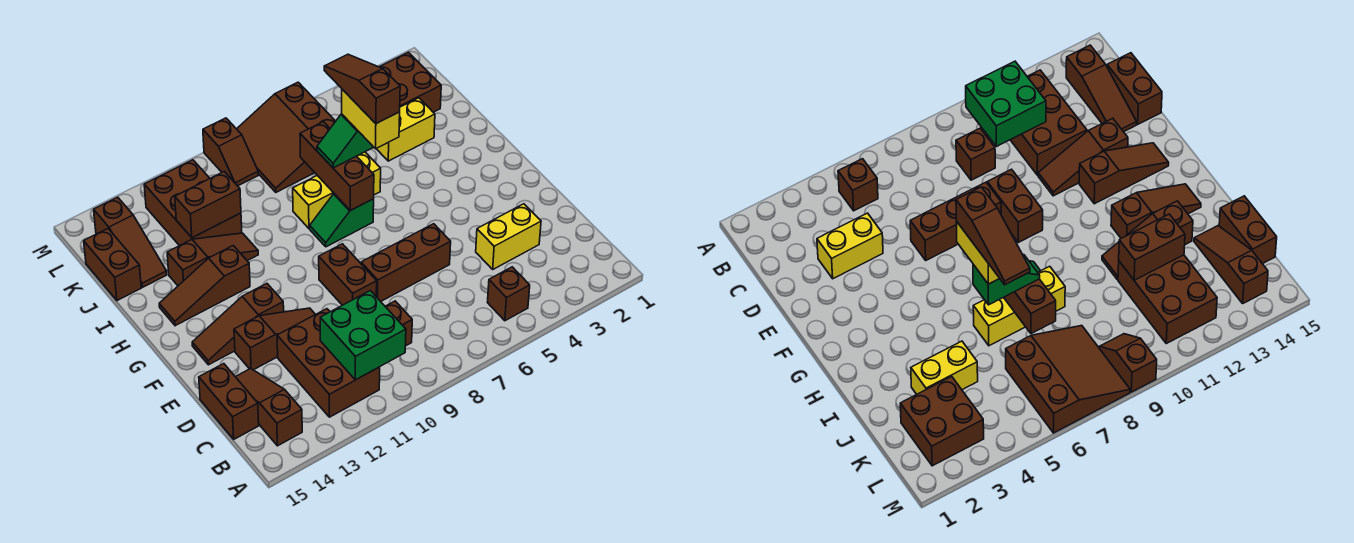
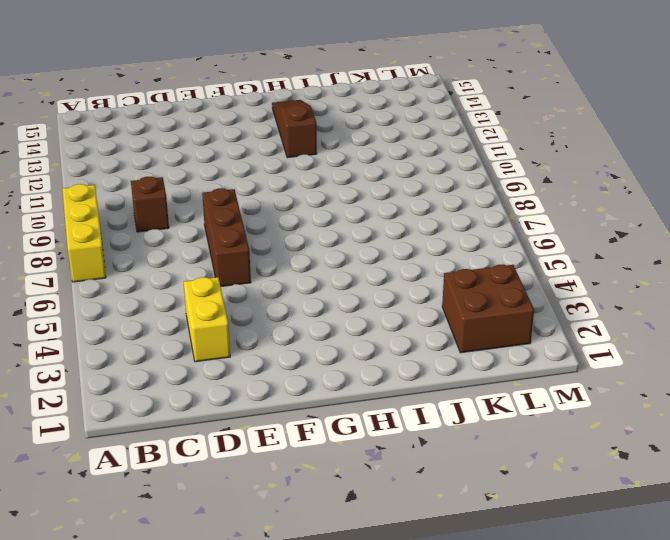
yellow 1x3 brick [62,184,106,282] -> yellow 1x3 brick moved to [293,152,381,229]
none -> brown 1x1 brick [488,267,530,321]
none -> brown 2x3 brick [277,309,380,417]
none -> brown 1x3 slope [236,368,302,446]

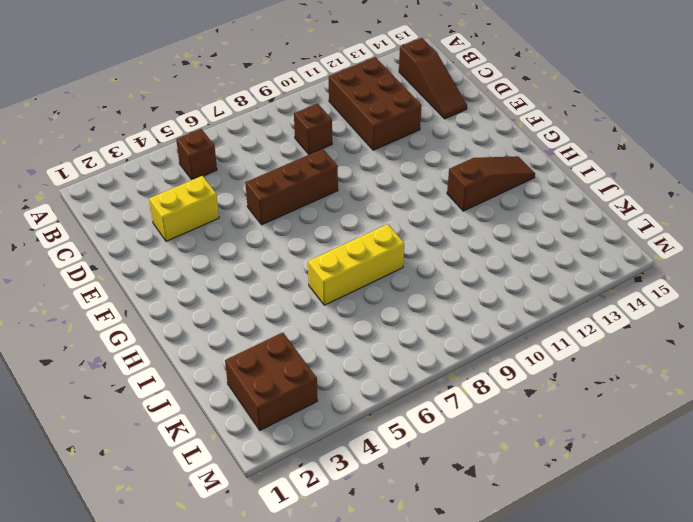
none -> brown 1x2 brick [199,364,259,439]
none -> brown 1x2 brick [319,244,377,305]
none -> brown 1x3 slope [234,308,315,370]

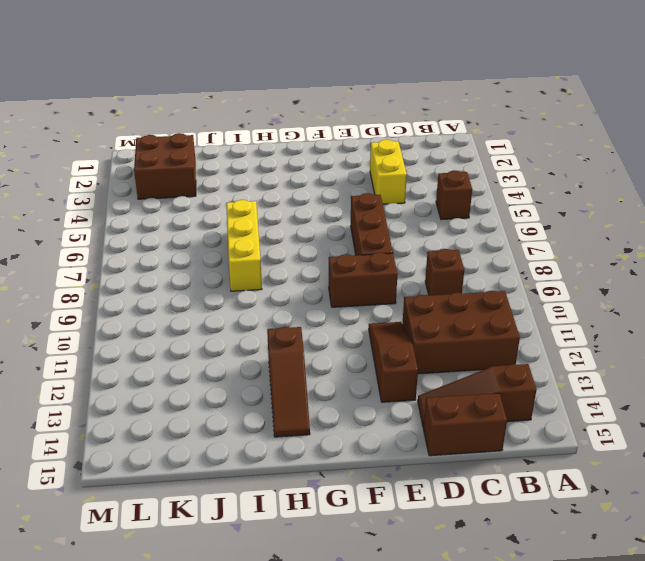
none -> brown 1x3 slope [192,284,284,365]
none -> green 1x2 slope [310,194,374,247]
none -> brown 1x3 slope [167,233,258,286]

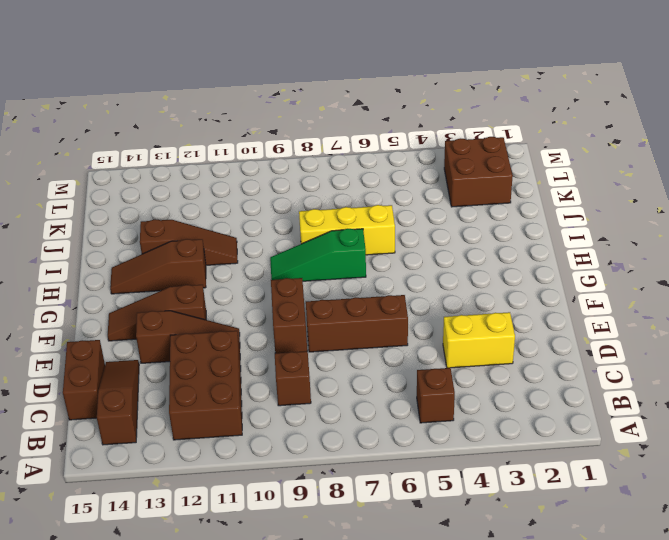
green 1x3 slope [270,229,366,281] -> green 1x2 slope [310,194,374,247]
none -> yellow 1x2 brick [376,98,435,161]
none -> brown 2x3 brick [144,160,242,246]
none -> brown 1x3 slope [94,197,167,287]

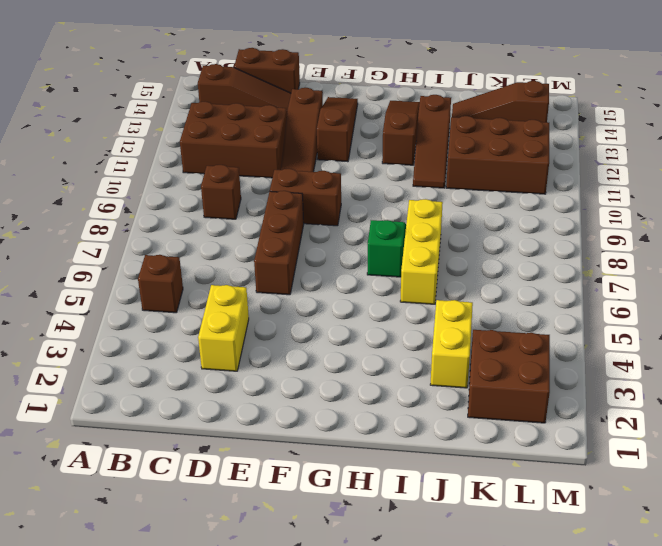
none -> brown 1x2 brick [84,229,141,301]
none -> brown 3x3 slope [237,82,336,192]
none -> brown 1x2 slope [203,118,258,186]

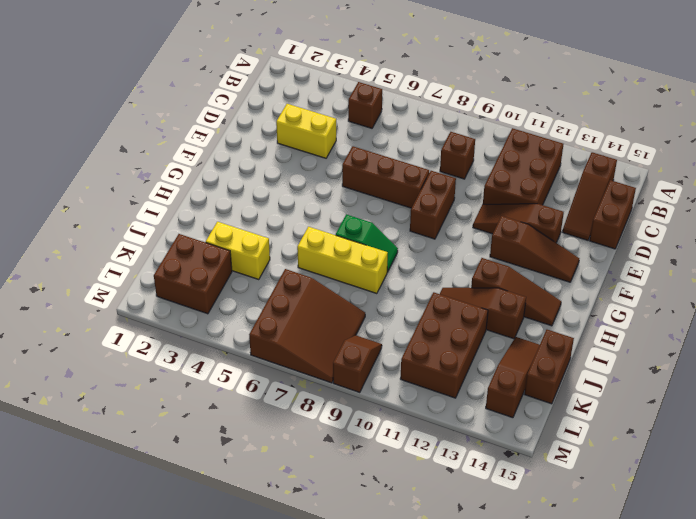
none -> green 2x2 brick [320,291,406,380]
none -> brown 1x3 brick [300,122,374,211]
none -> brown 1x2 brick [175,172,241,238]

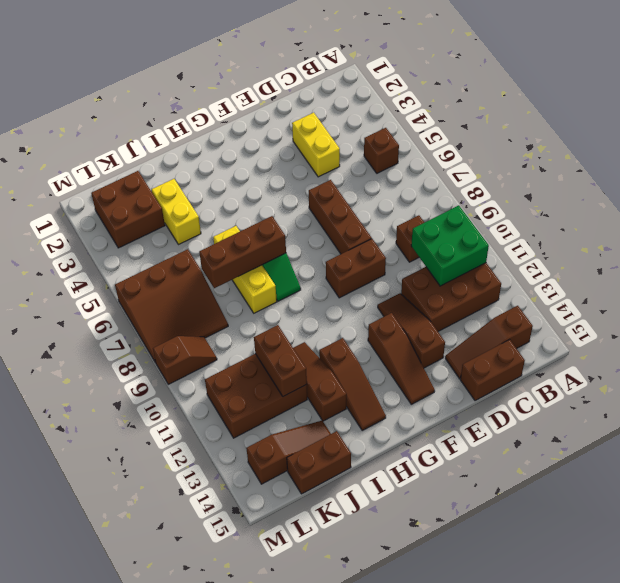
none -> green 1x2 slope [317,114,374,168]
none -> yellow 1x2 brick [342,89,400,149]
none -> brown 1x3 slope [324,54,400,124]

